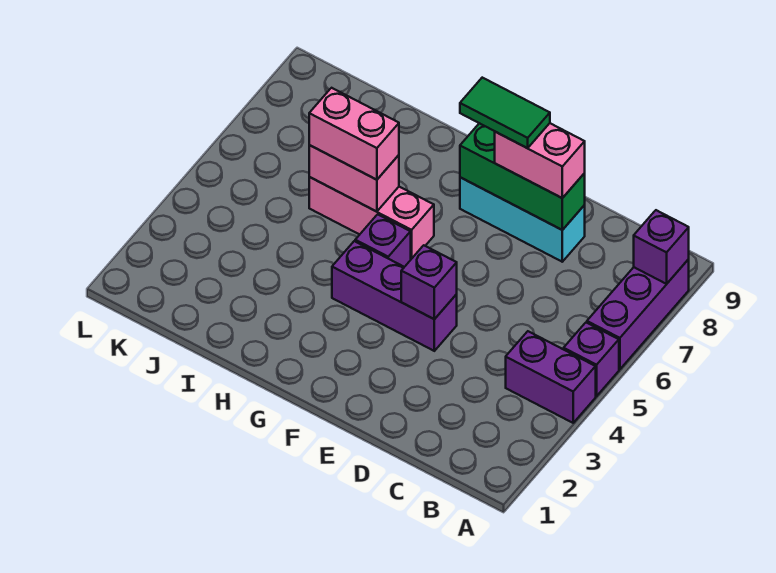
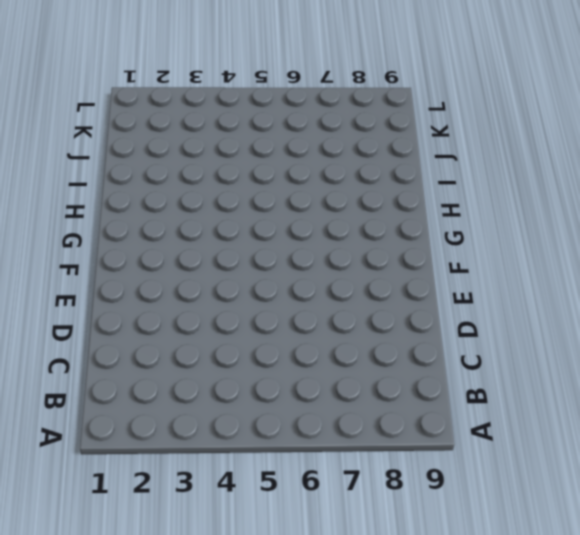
none -> purple 1x2 brick [506,331,596,423]
none -> purple 1x1 brick [564,323,619,396]
none -> purple 1x3 brick [587,259,689,369]

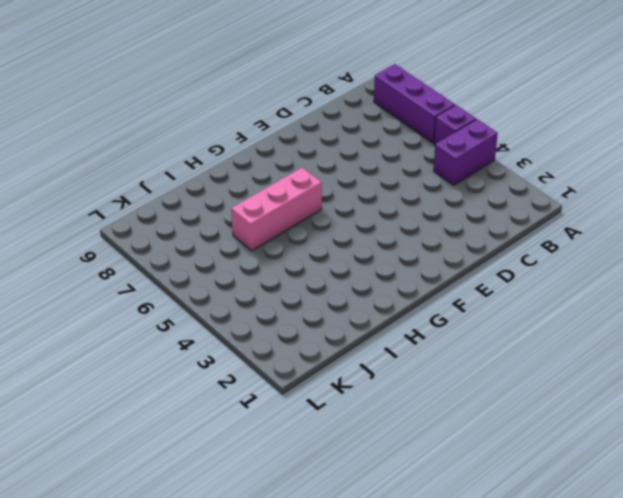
none -> cyan 1x3 brick [460,177,585,262]
none -> purple 1x3 brick [332,241,457,351]
none -> purple 1x1 brick [355,214,411,267]

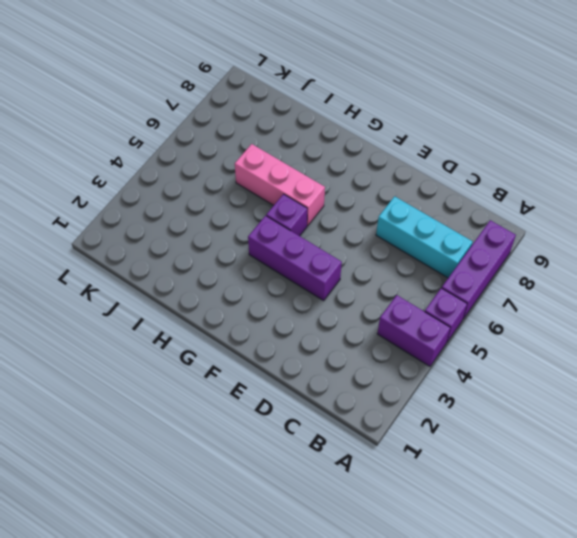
cyan 1x3 brick [376,196,473,278] -> cyan 1x3 brick moved to [460,177,585,262]
none -> purple 1x1 brick [634,210,689,284]
none -> green 1x3 brick [460,123,585,230]
none -> purple 1x1 brick [401,245,457,319]

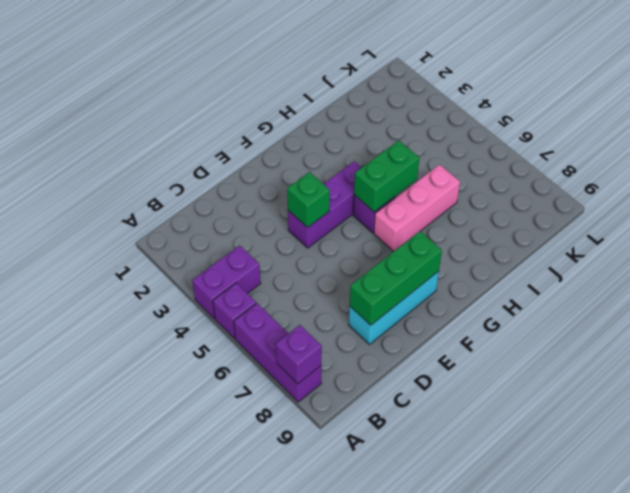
green 1x1 brick [287,172,330,228] -> purple 1x1 brick [401,245,457,319]
green 1x2 brick [354,141,419,212] -> none
none -> pink 1x2 brick [309,145,399,212]
none -> pink 1x2 brick [495,123,585,198]
none -> pink 1x2 brick [309,88,399,180]

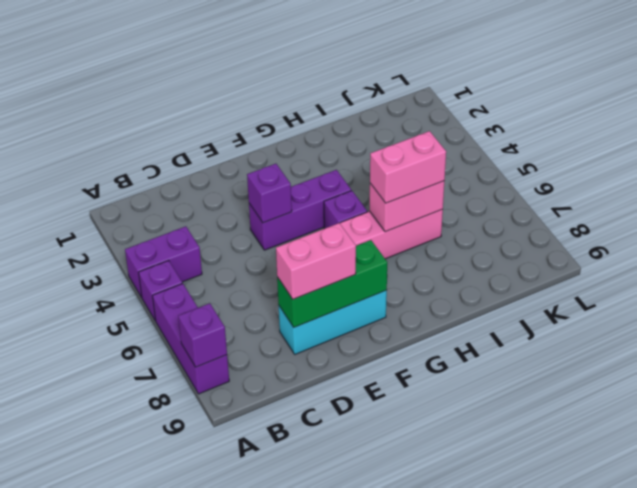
none -> green 1x2 tile [460,78,550,148]

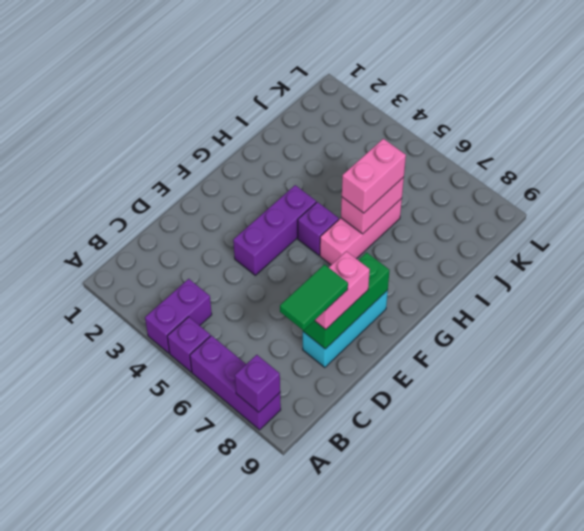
green 1x2 tile [280,265,348,330] -> green 1x2 tile moved to [460,78,550,148]
none -> purple 1x1 brick [401,245,457,319]

